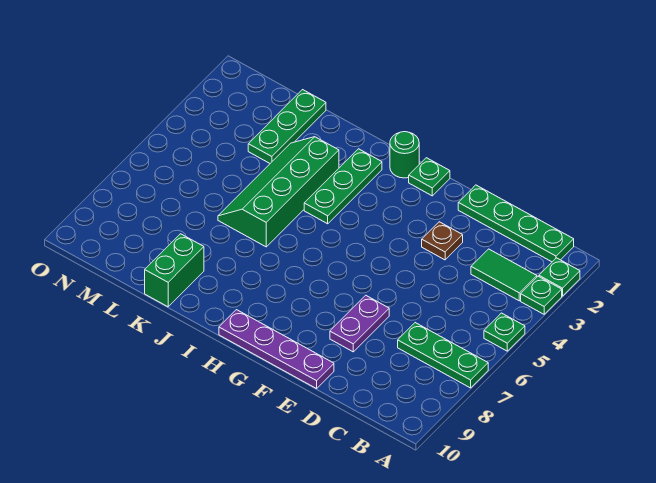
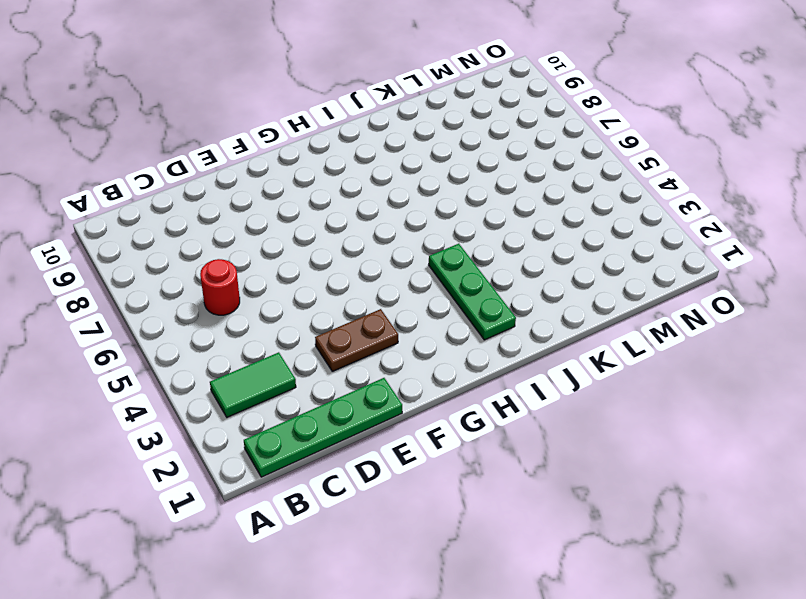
red 1x1 round brick [200,259,240,315] -> none
brown 1x2 plate [315,309,398,371] -> brown 1x1 plate [422,222,463,260]
none -> green 1x1 plate [539,258,580,296]
none -> green 1x1 plate [521,276,562,314]
none -> green 1x1 plate [484,313,525,351]

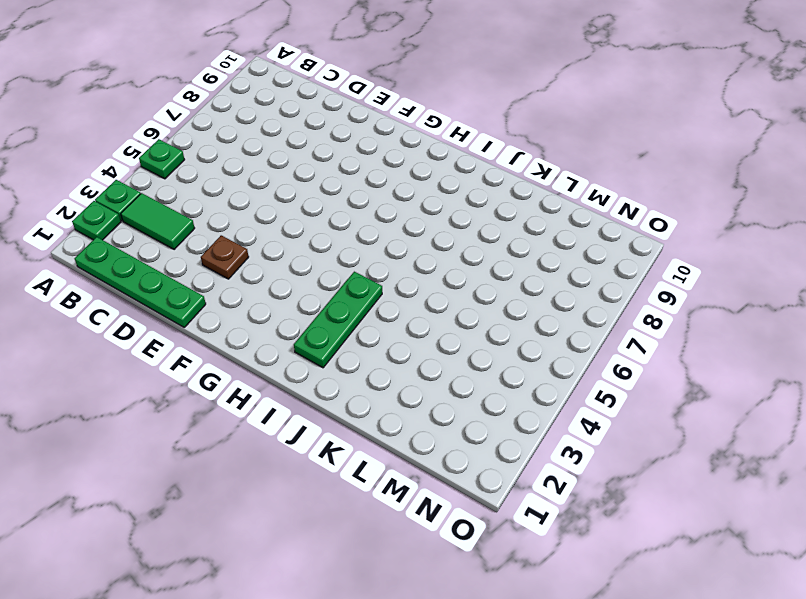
none -> green 1x3 plate [398,323,488,388]
none -> purple 1x2 plate [330,295,389,352]
none -> purple 1x4 plate [219,310,334,389]

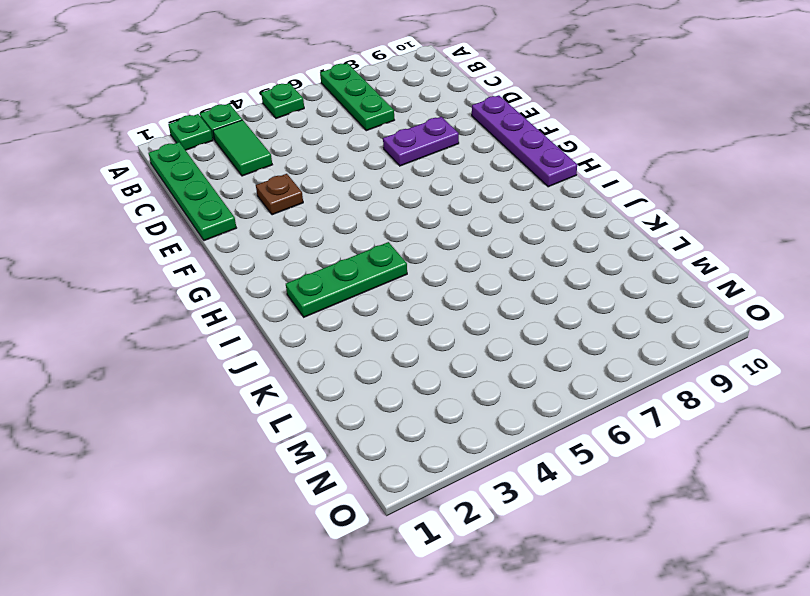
none -> green 1x1 plate [409,158,450,196]
none -> green 1x1 round brick [390,132,419,178]
none -> green 2x4 slope [218,137,339,247]

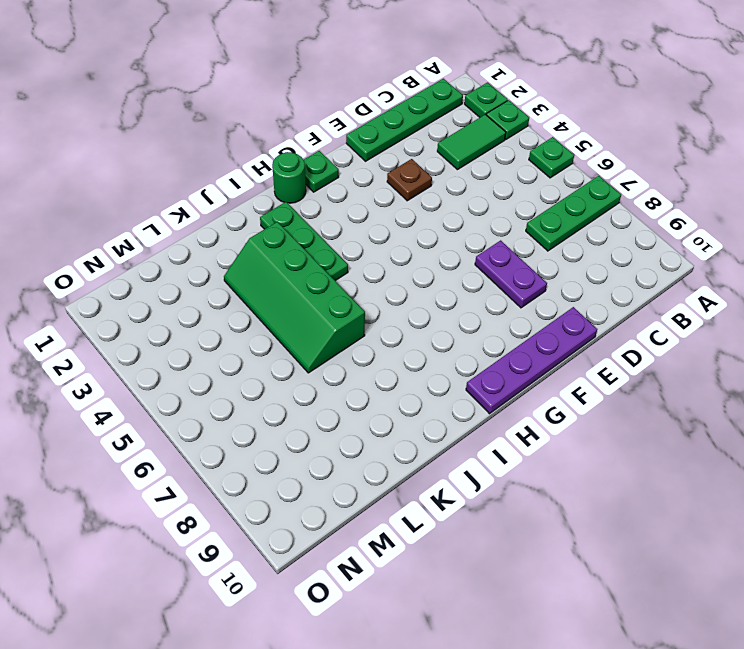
none -> green 1x2 brick [145,234,204,307]
none -> green 1x3 plate [248,90,326,163]

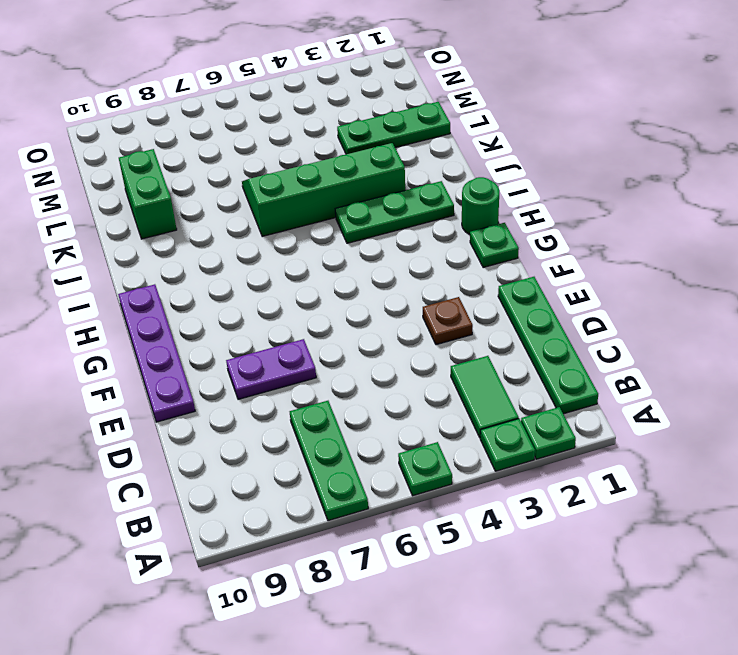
green 1x2 brick [119,149,177,239] -> green 1x2 brick turned to [145,234,204,307]

